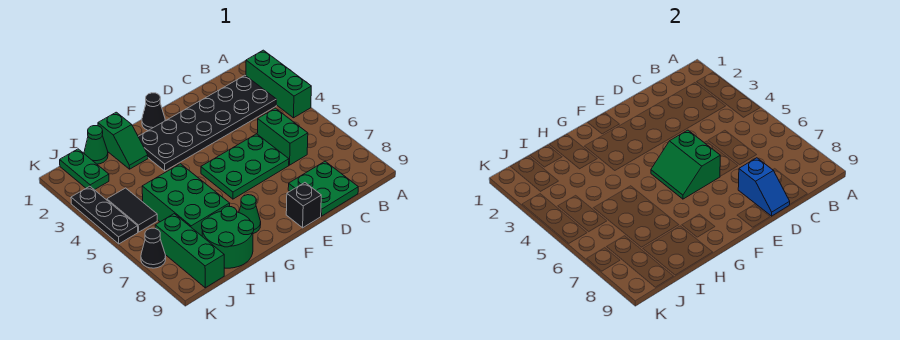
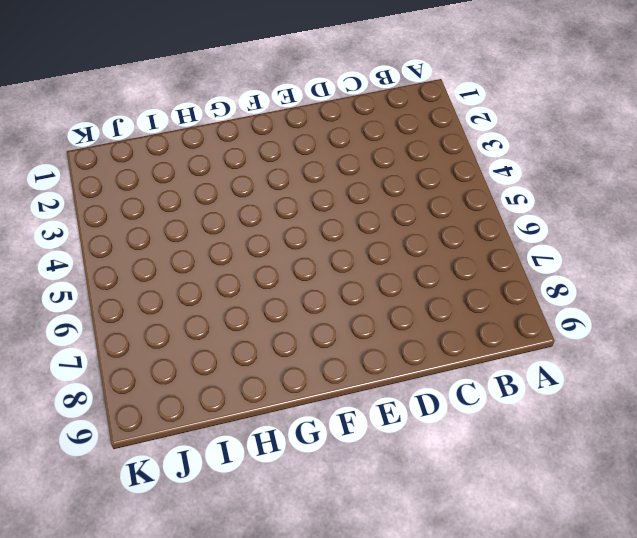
none -> green 1x3 brick [246,50,311,118]
none -> black 2x6 plate [138,75,276,171]
none -> green 1x2 brick [257,108,308,165]

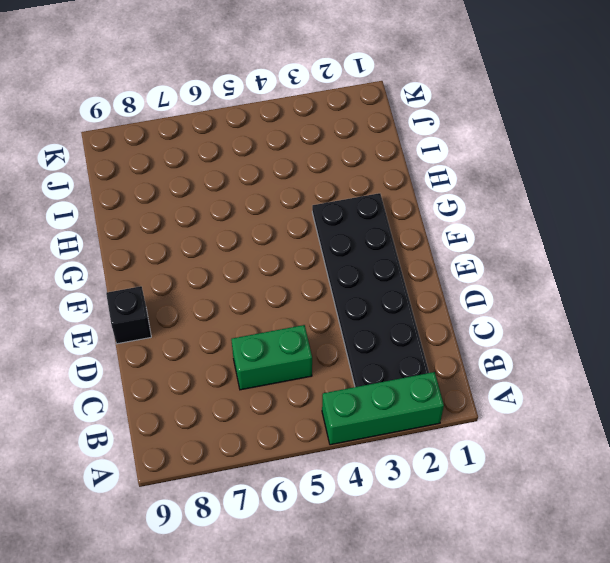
none -> green 2x2 plate [288,161,358,216]
none -> green 2x3 plate [201,134,289,199]
none -> black 1x1 cone [142,93,165,130]

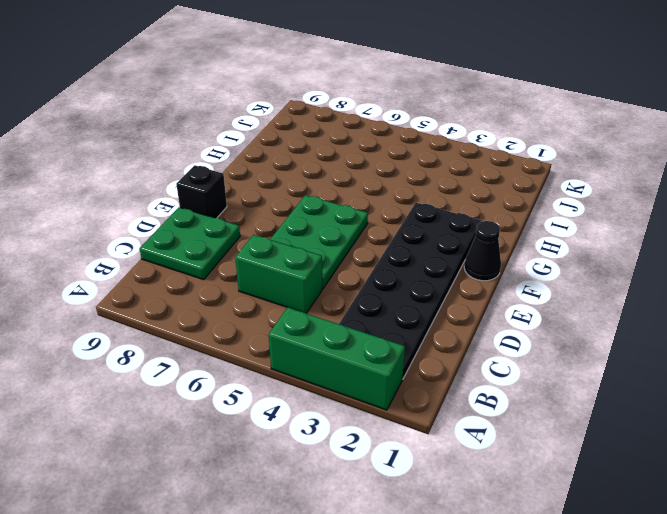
none -> green 1x1 cone [239,195,261,234]
none -> green 1x2 slope [98,112,148,169]
none -> green 2x3 brick [142,164,230,236]

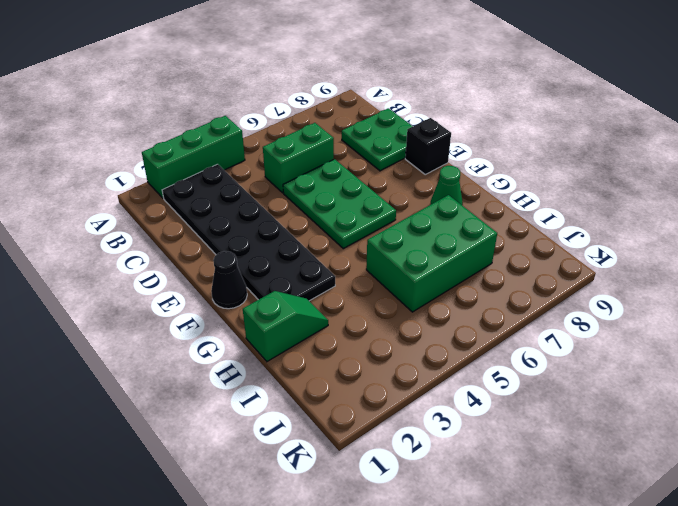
none -> green 2x2 round brick [202,206,254,268]
none -> green 1x1 cone [84,126,108,164]
none -> green 1x2 plate [60,149,109,190]

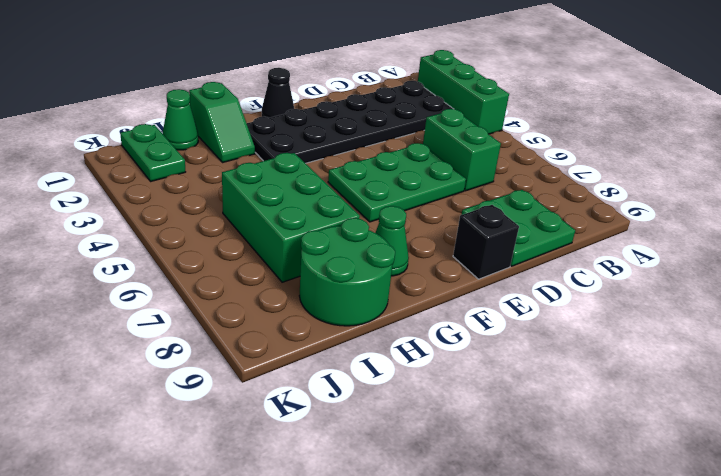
none -> black 1x2 tile [107,188,157,232]
none -> green 1x3 brick [155,214,224,288]
none -> black 1x3 plate [71,186,138,244]

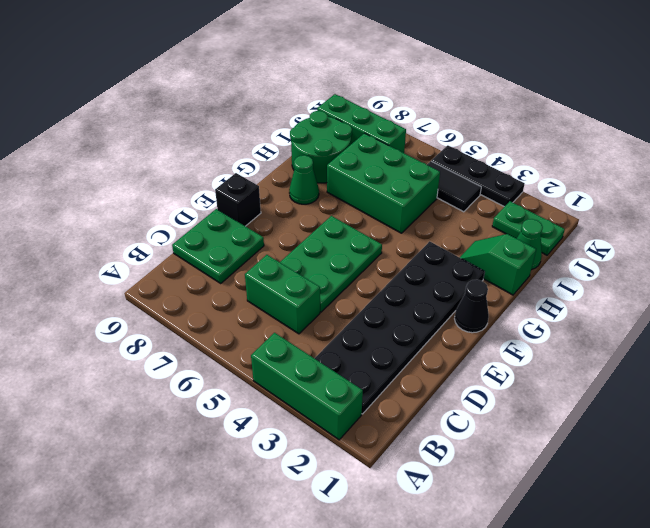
none -> black 1x1 cone [141,228,166,268]
none -> blue 1x2 slope [738,158,790,216]
none -> green 2x2 slope [651,130,720,199]

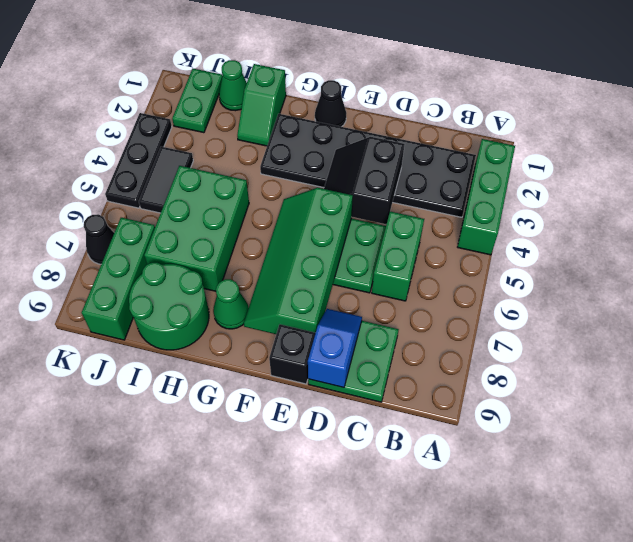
black 2x2 slope [324,137,405,224] -> none
blue 1x2 slope [308,309,362,387] -> blue 1x2 slope turned to [738,158,790,216]
green 2x4 slope [244,188,353,334] -> green 2x2 slope [651,130,720,199]

